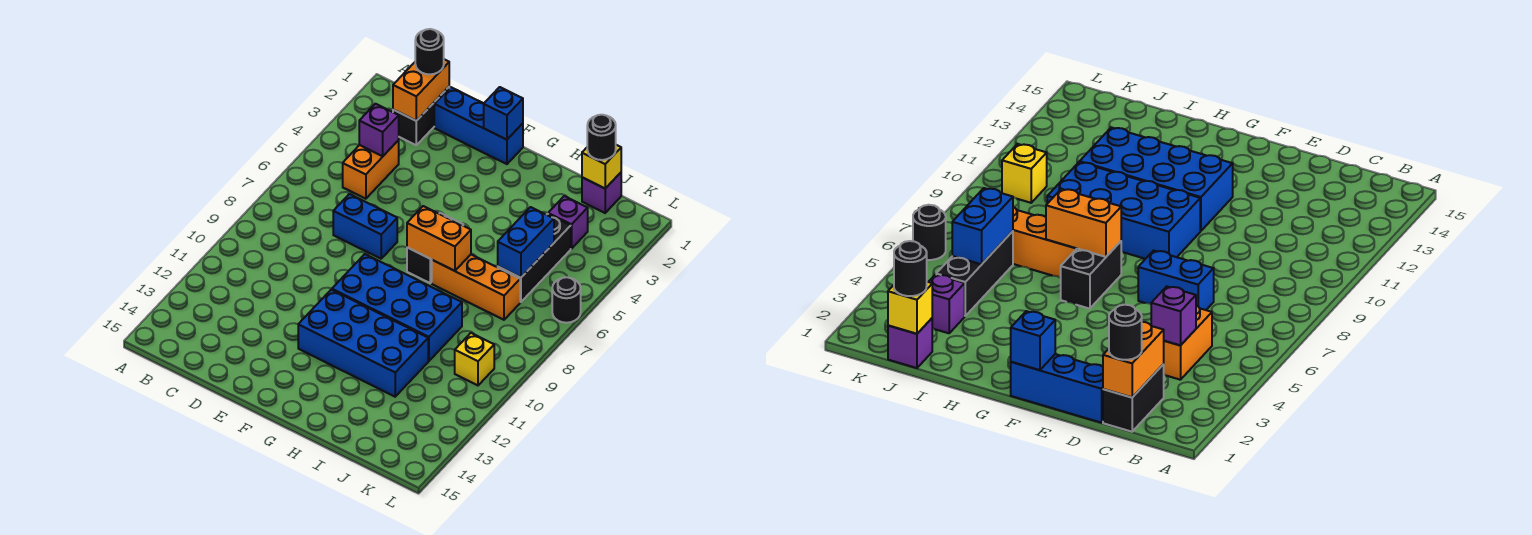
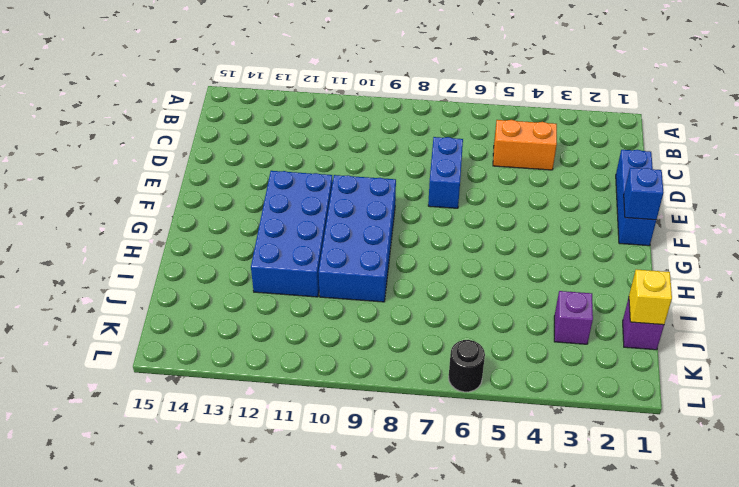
none -> black 1x2 brick [393,87,449,145]
none -> black 1x2 brick [407,213,463,283]
none -> orange 1x3 brick [432,255,520,320]

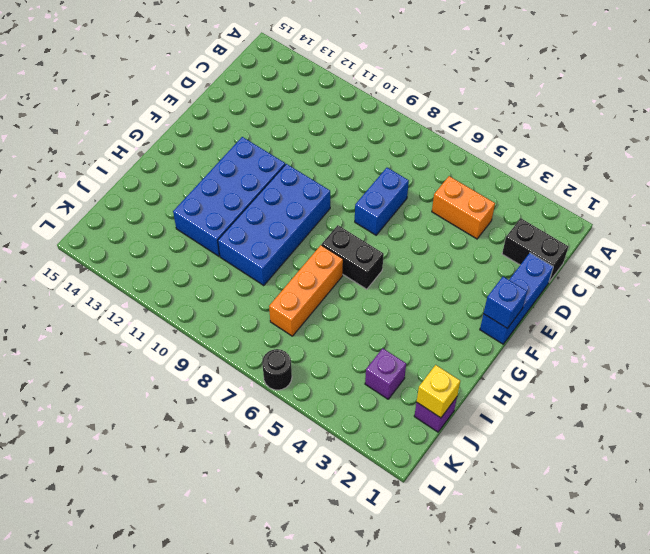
none -> black 1x3 brick [498,214,571,302]
none -> yellow 1x1 brick [455,333,494,385]
none -> orange 1x2 brick [393,59,449,121]

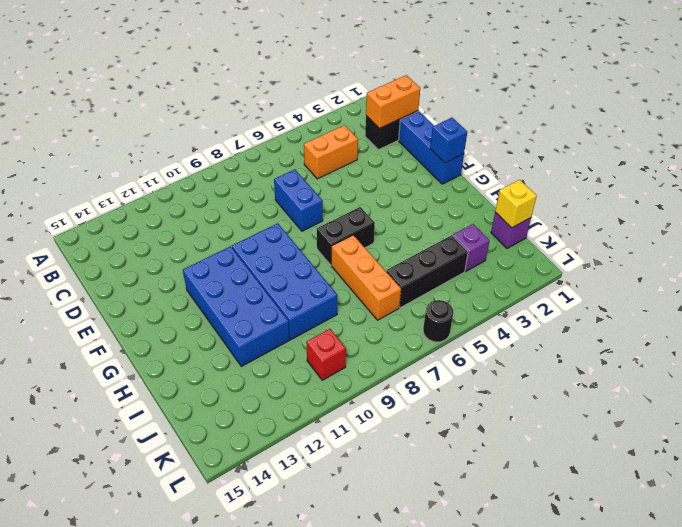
red 1x1 brick [306,329,346,380] -> yellow 1x1 brick [455,333,494,385]
none -> purple 1x1 brick [359,104,399,156]
none -> orange 1x2 brick [407,206,471,271]
none -> blue 1x2 brick [498,207,554,278]

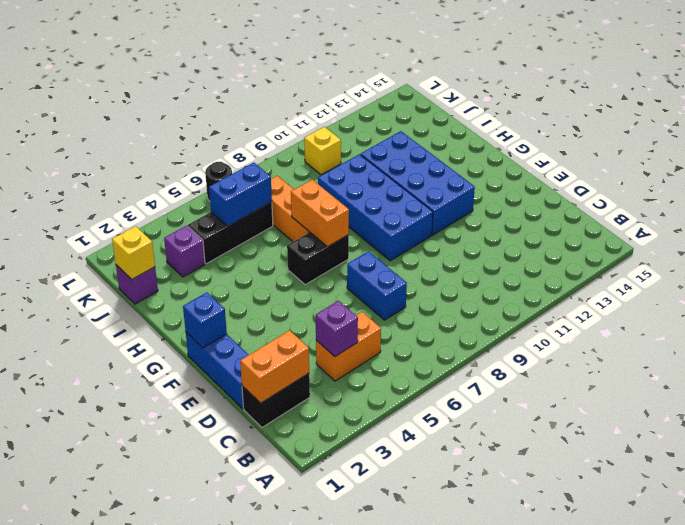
none -> black 1x1 round brick [415,29,444,74]
none -> black 1x1 round brick [587,115,616,160]

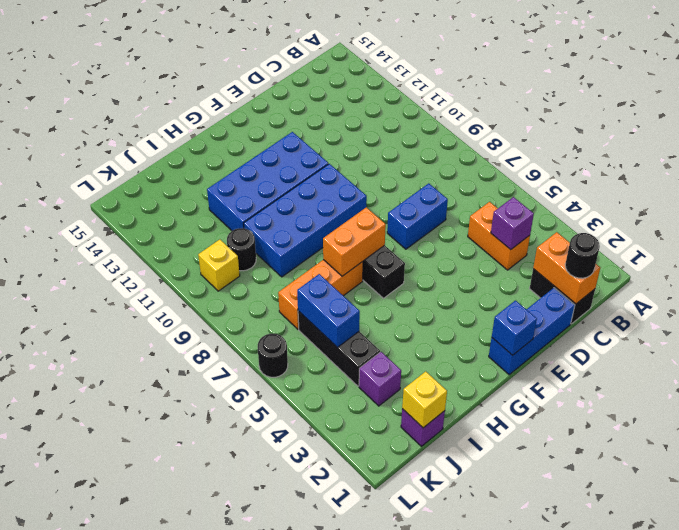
black 1x1 round brick [227,228,256,271] -> black 1x1 round brick moved to [587,115,616,160]

